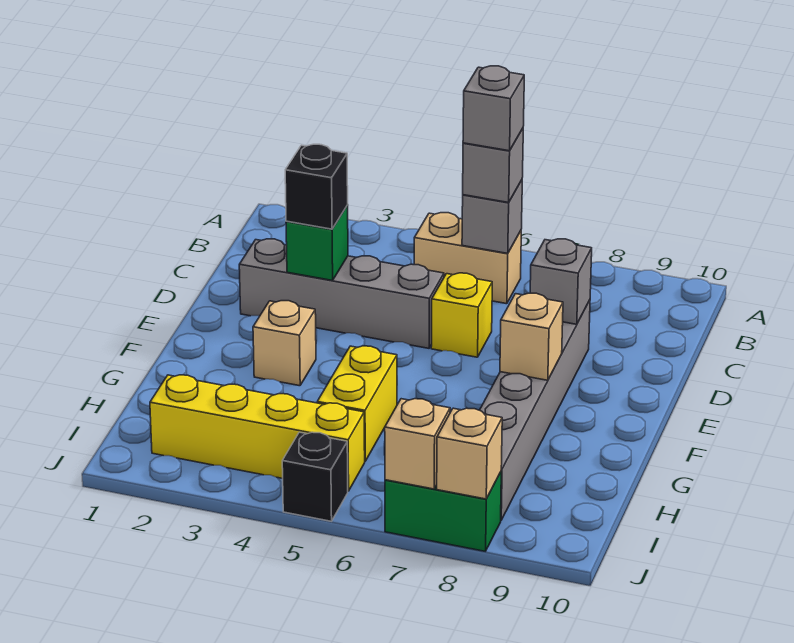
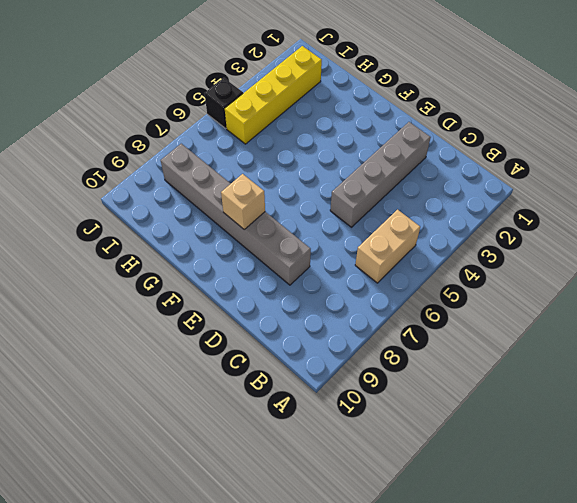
none -> yellow 1x1 brick [431,273,492,357]
none -> tan 1x1 brick [253,301,316,386]
none -> yellow 1x2 brick [317,346,397,461]

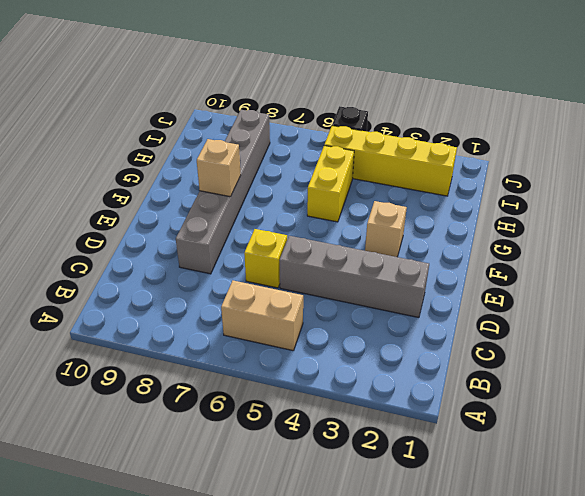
none -> green 1x2 brick [385,472,501,551]
none -> grey 1x1 brick [462,180,522,253]
none -> green 1x1 brick [286,205,348,281]

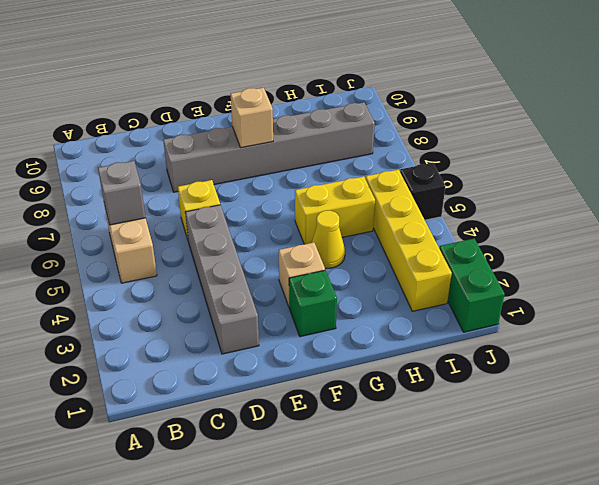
green 1x1 brick [289,270,337,337] -> green 1x1 brick moved to [286,205,348,281]
yellow 1x1 cone [312,211,345,268] -> none
green 1x2 brick [439,239,505,332] -> green 1x2 brick moved to [385,472,501,551]
none -> grey 1x1 brick [530,239,592,324]
none -> tan 1x1 brick [385,399,450,489]
none -> tan 1x1 brick [437,408,502,499]

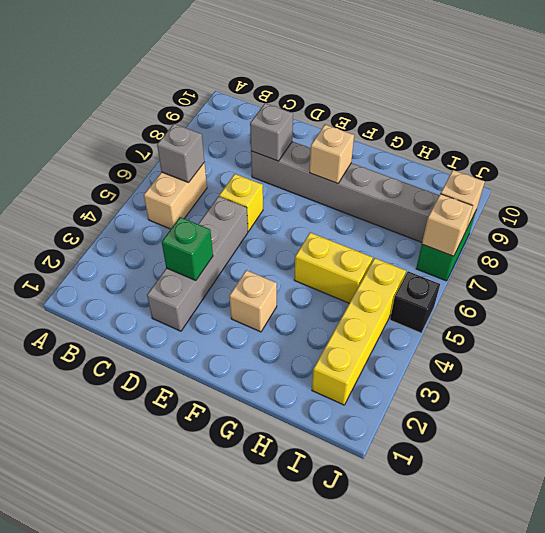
none -> grey 1x1 brick [463,129,523,203]
none -> black 1x1 brick [285,144,348,229]
none -> grey 1x1 brick [463,66,524,151]

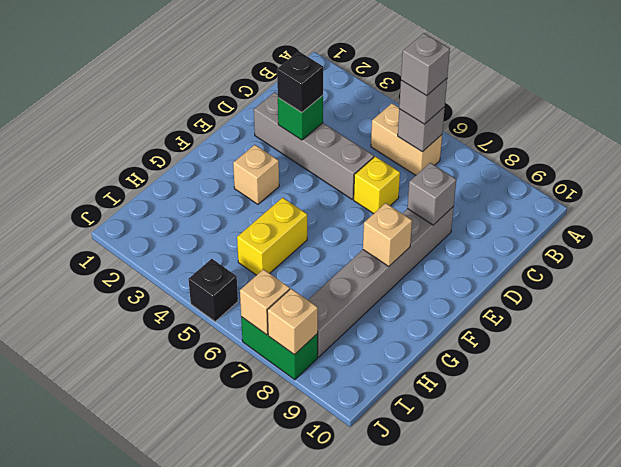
none -> yellow 1x4 brick [150,375,365,491]

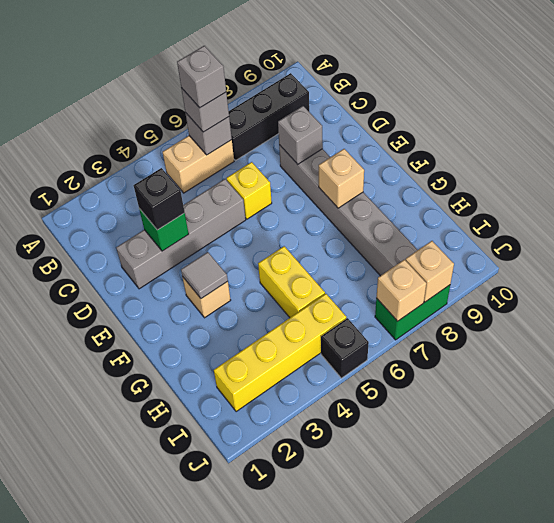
black 1x3 brick [229,73,309,161] -> none
grey 1x1 tile [181,252,228,299] -> none

